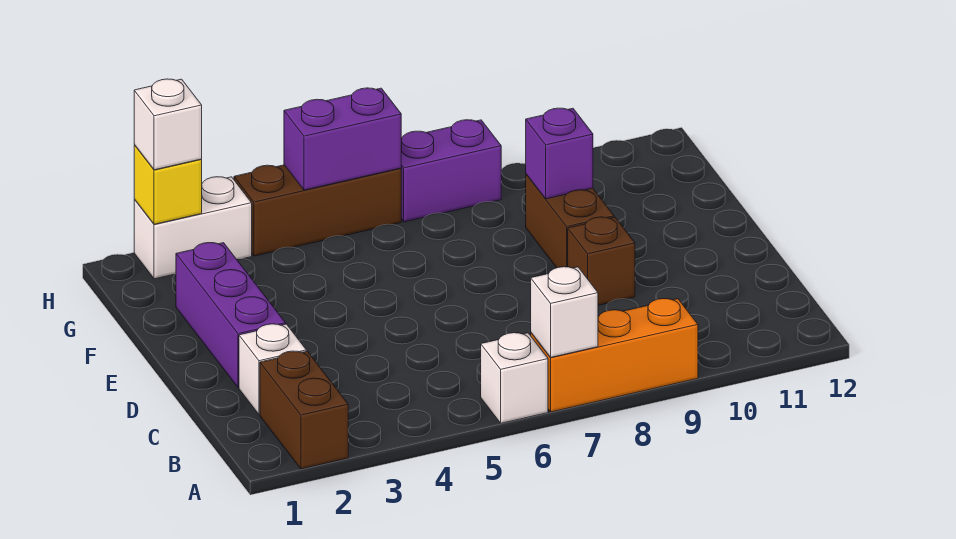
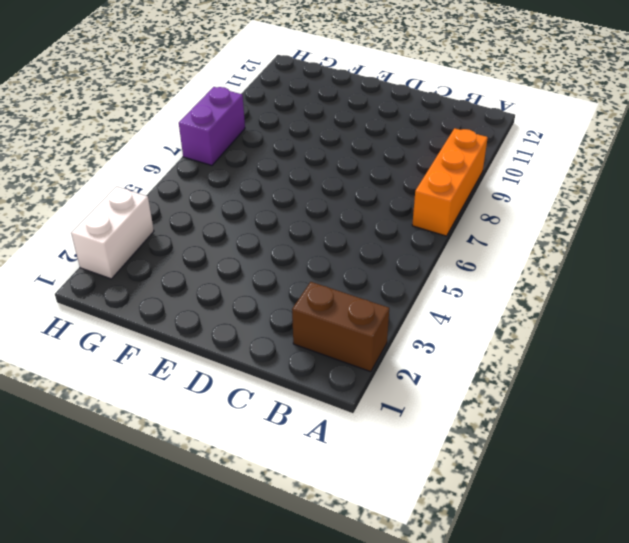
none -> white 1x1 brick [481,333,548,423]
none -> white 1x1 brick [239,324,306,415]
none -> purple 1x3 brick [176,243,286,388]

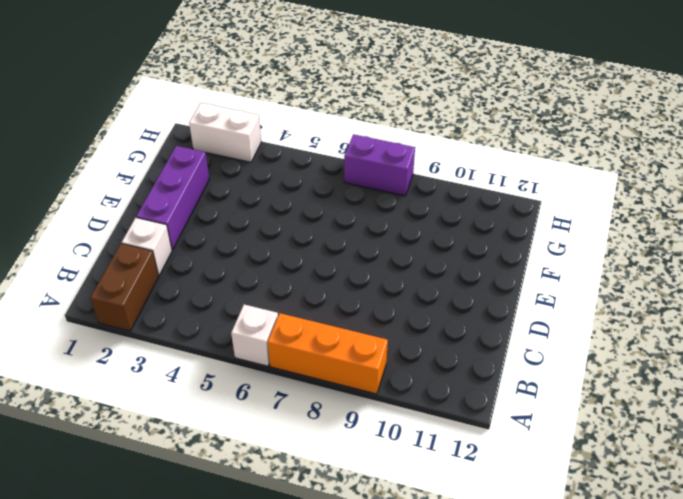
none -> brown 1x1 brick [568,217,635,305]
none -> brown 1x2 brick [526,174,614,268]
none -> brown 1x3 brick [234,165,401,256]

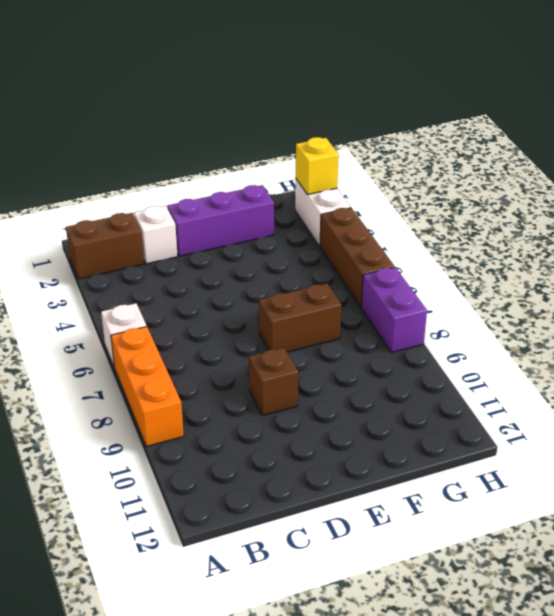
brown 1x2 brick [259,284,341,352] -> brown 1x2 brick moved to [526,174,614,268]
none -> white 1x1 brick [531,267,598,357]
none -> purple 1x1 brick [526,108,593,199]
none -> purple 1x2 brick [284,88,401,190]

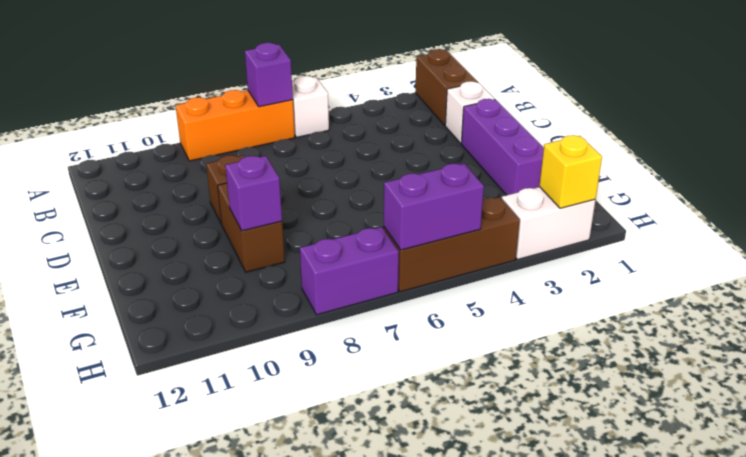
purple 1x1 brick [245,43,293,107] -> white 1x1 brick [531,267,598,357]
none -> white 1x1 brick [134,79,202,170]

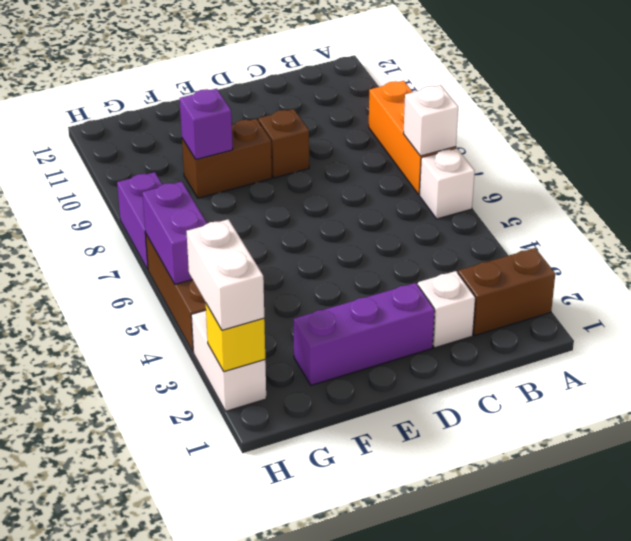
white 1x2 brick [186,219,264,330] -> white 1x1 brick [134,79,202,170]

